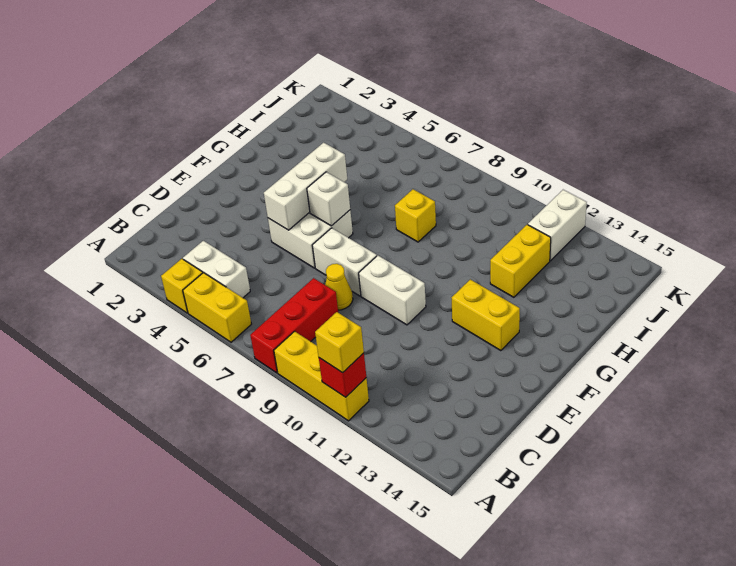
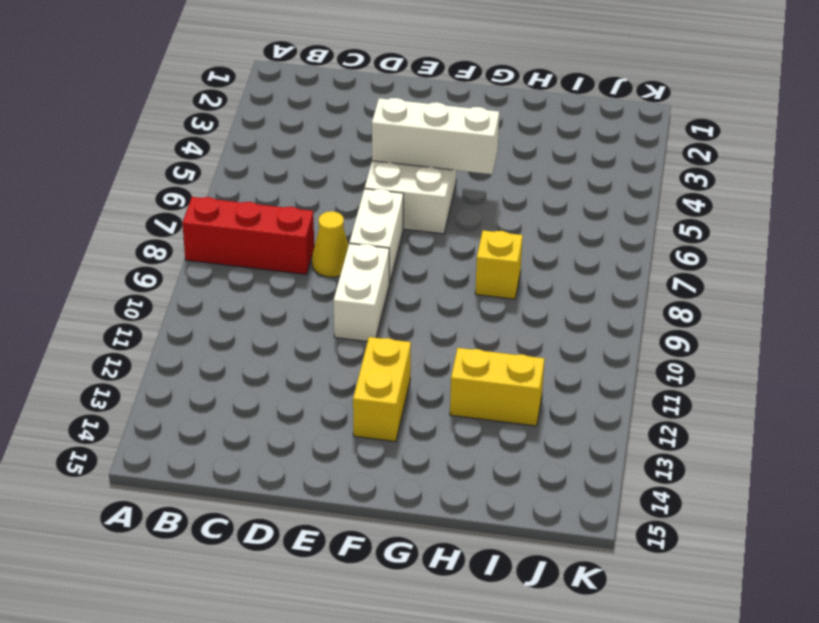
none -> yellow 1x1 brick [161,259,203,313]
none -> yellow 1x2 brick [183,273,251,342]
none -> yellow 1x3 brick [274,331,369,421]

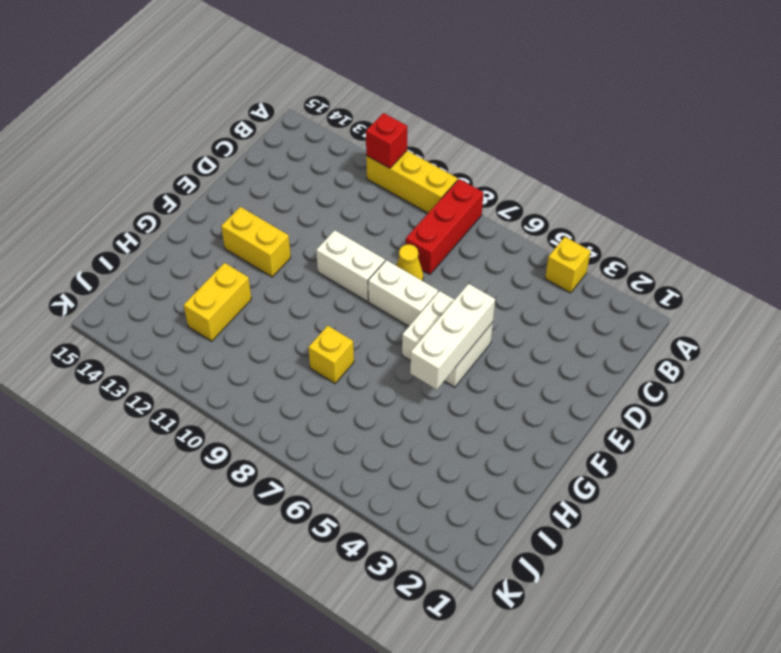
none -> yellow 1x2 brick [183,273,251,342]
none -> white 1x2 brick [183,241,250,298]
none -> white 1x2 brick [528,190,587,261]

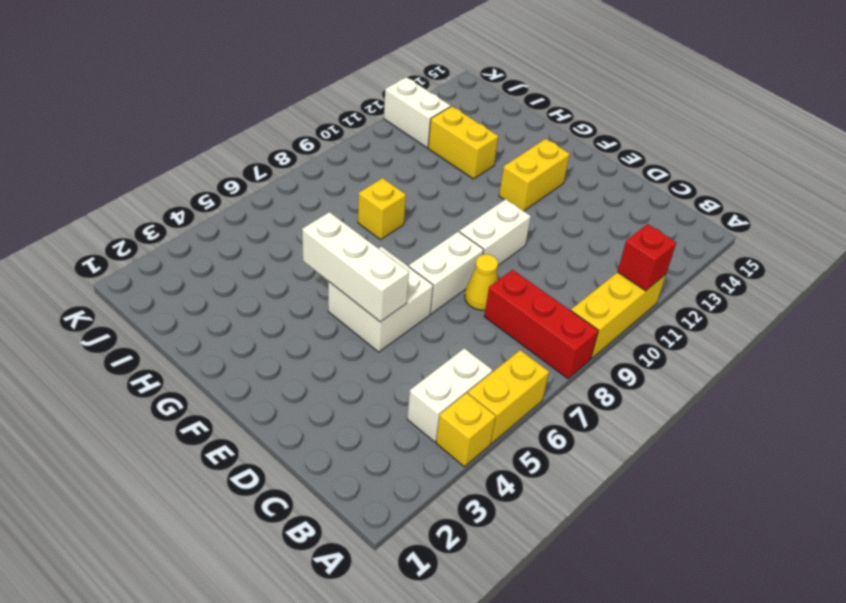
none -> white 1x1 brick [307,172,350,226]
none -> yellow 1x1 brick [315,312,364,373]

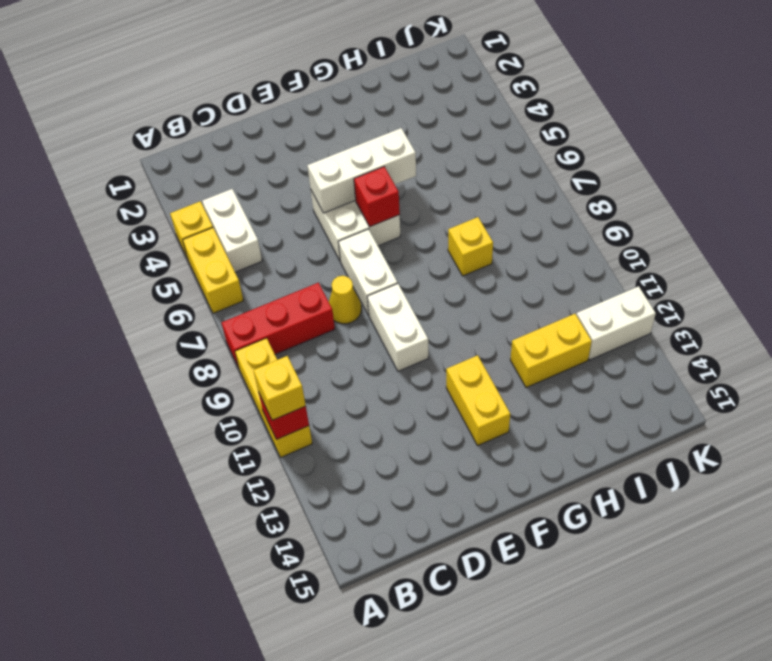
red 1x1 brick [354,167,400,227] -> white 1x1 brick [307,172,350,226]

